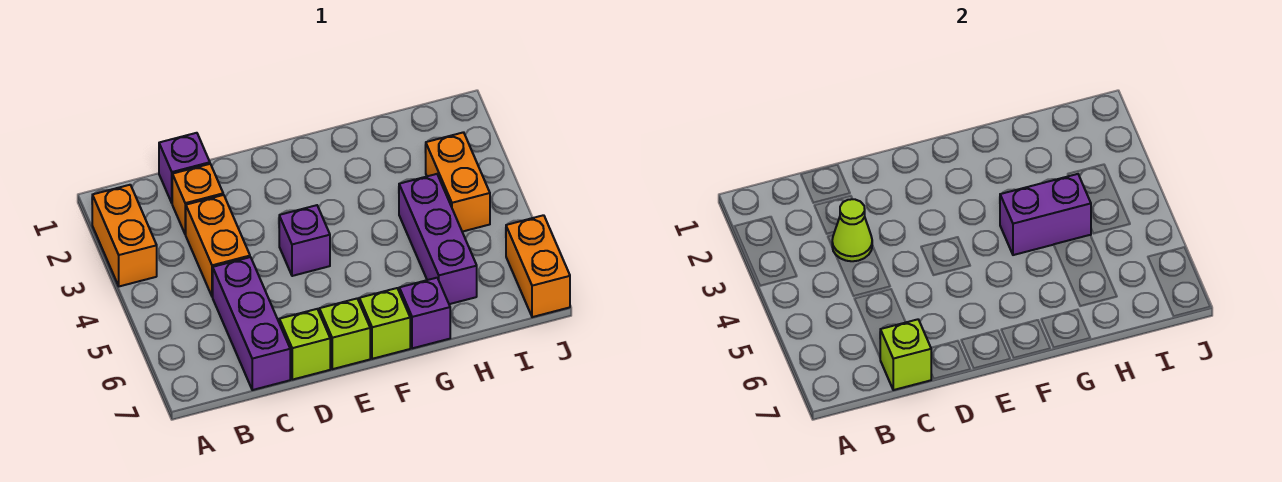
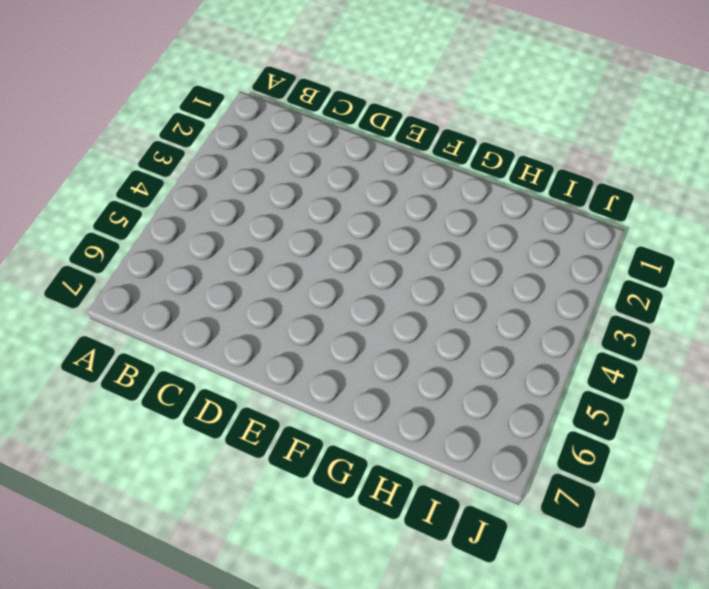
none -> orange 1x2 brick [92,185,157,286]
none -> purple 1x1 brick [159,133,210,203]
none -> orange 1x1 brick [172,164,223,234]

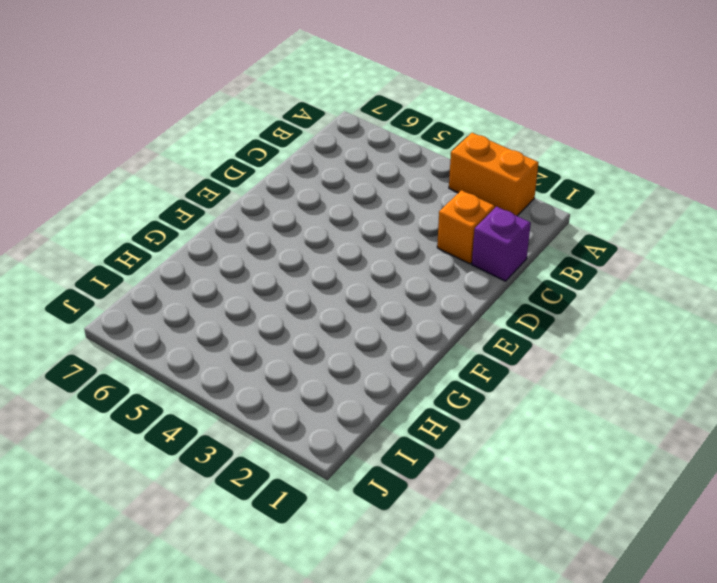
none -> orange 1x2 brick [185,195,250,297]
none -> purple 1x3 brick [213,257,290,390]
none -> lime 1x1 brick [279,309,330,380]

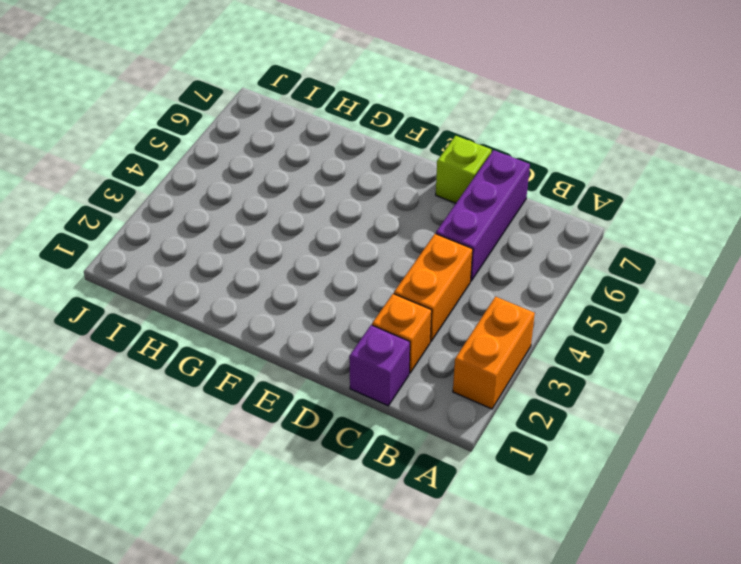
none -> purple 1x1 brick [279,205,330,276]
none -> lime 1x1 brick [319,299,370,369]
none -> lime 1x1 brick [359,288,410,359]

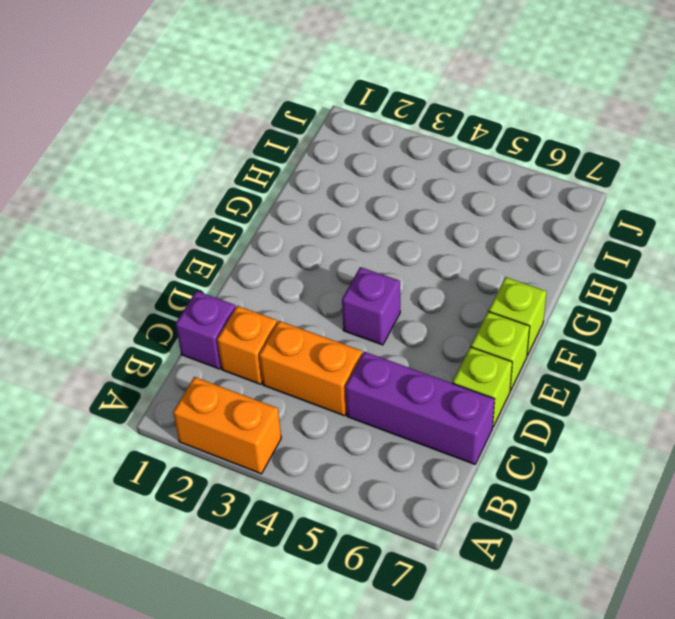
none -> purple 1x1 brick [399,278,450,348]
none -> purple 1x3 brick [399,174,477,304]
none -> orange 1x2 brick [425,132,490,232]

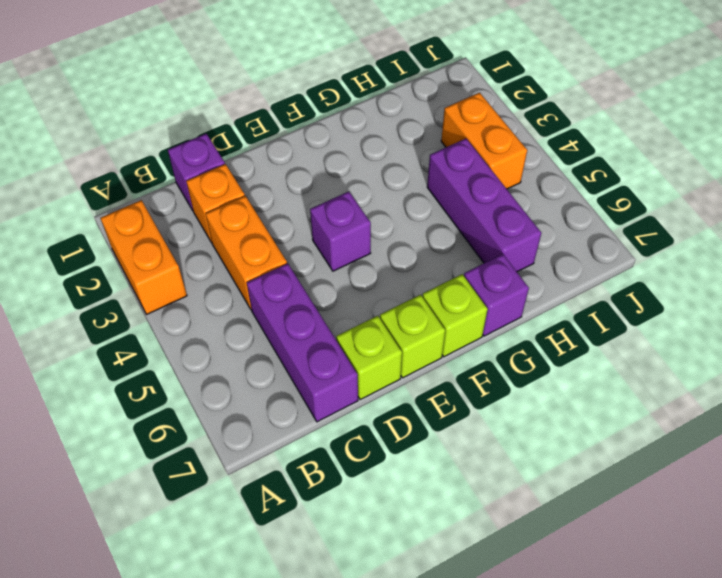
none -> orange 1x2 brick [506,215,570,317]
none -> lime 1x1 cone [832,199,872,261]
none -> lime 1x1 brick [880,319,932,390]

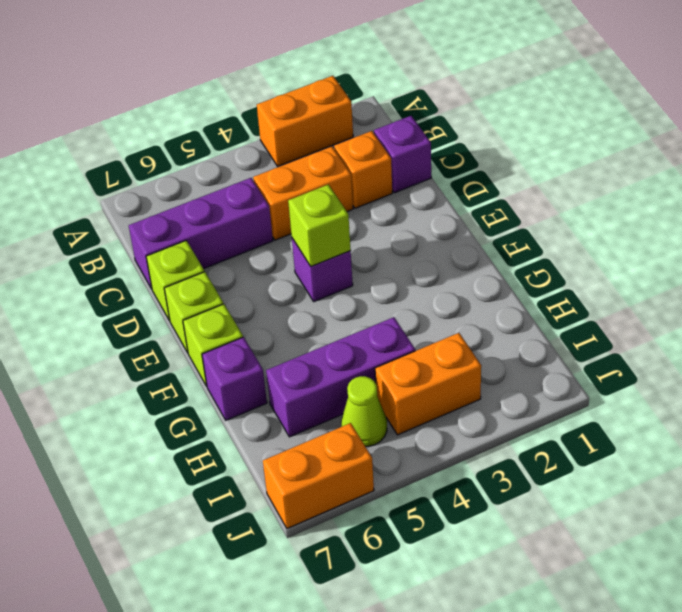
lime 1x1 brick [288,185,351,266] -> lime 1x1 brick moved to [880,319,932,390]
lime 1x1 cone [341,376,387,447] -> lime 1x1 cone moved to [832,199,872,261]
none -> purple 1x2 brick [1000,174,1091,255]

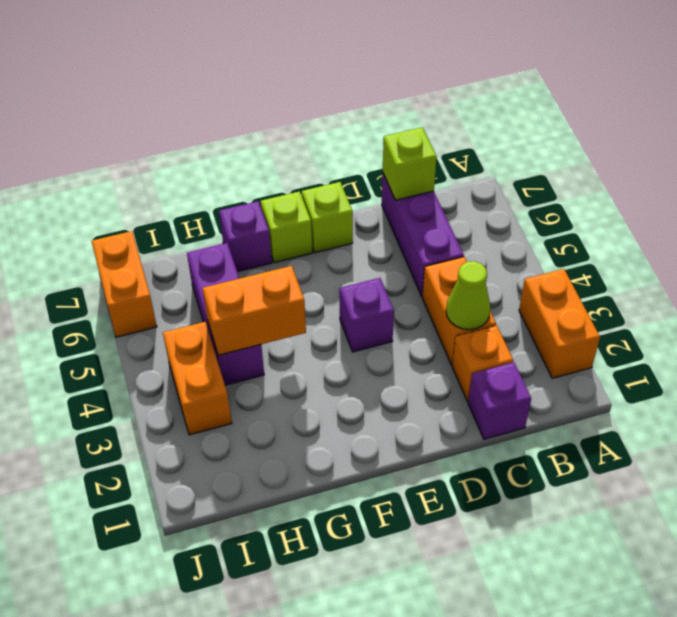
orange 1x2 brick [203,266,306,355] -> purple 1x2 brick [1000,174,1091,255]
none -> lime 1x1 brick [279,309,330,380]

